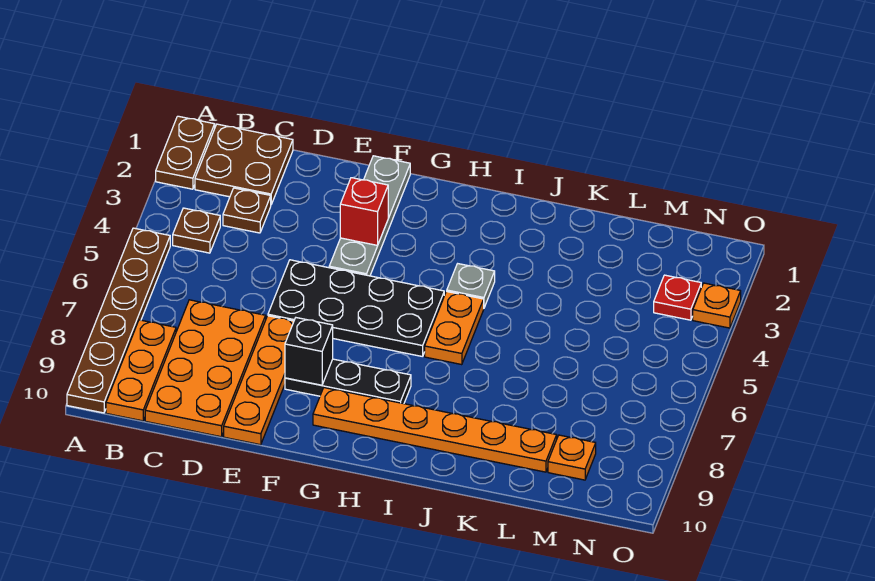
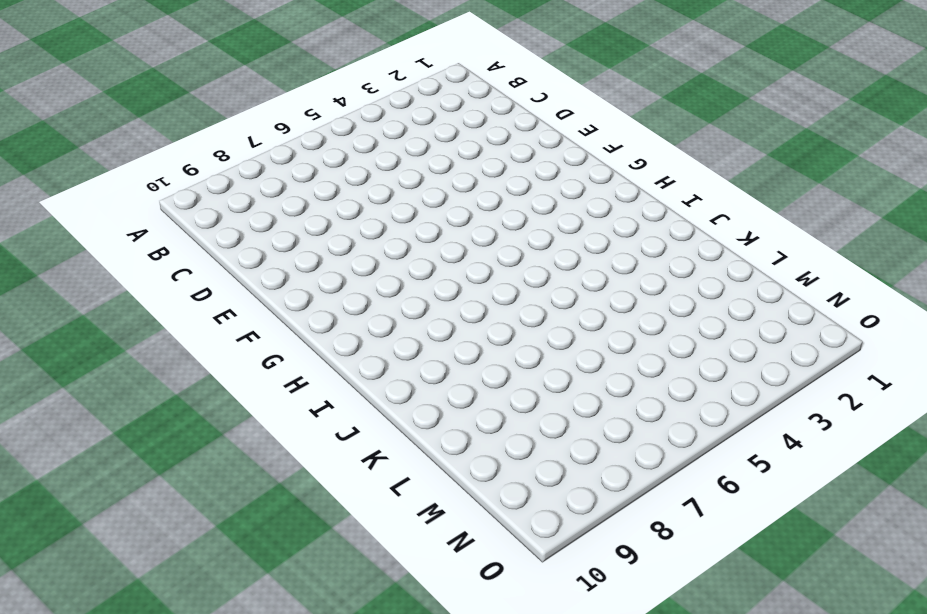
none -> brown 1x2 plate [156,116,215,189]
none -> brown 1x6 plate [67,228,170,413]
none -> brown 2x2 plate [195,124,293,204]

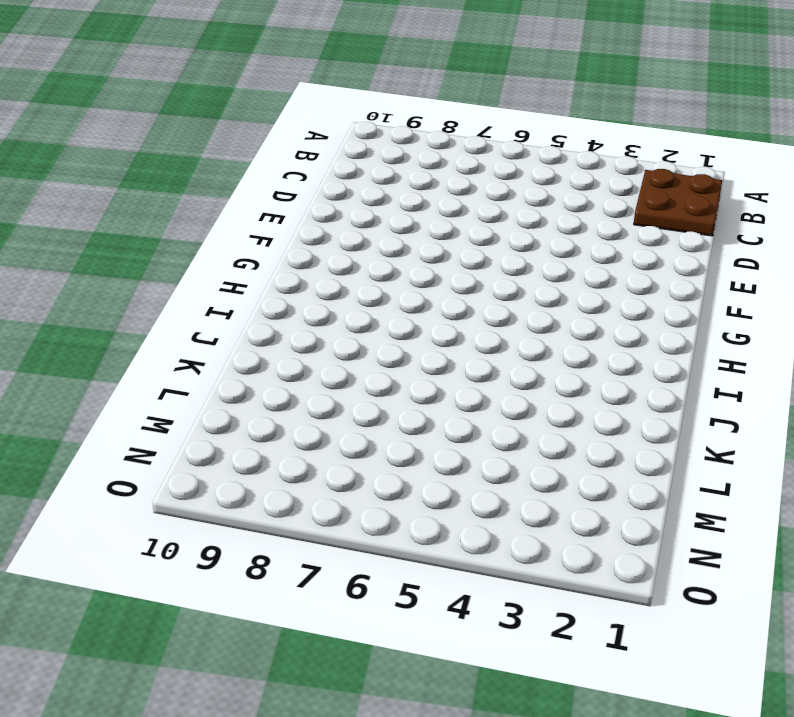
none -> brown 1x2 plate [156,116,215,189]
none -> brown 1x6 plate [67,228,170,413]
none -> brown 1x1 plate [173,208,220,253]

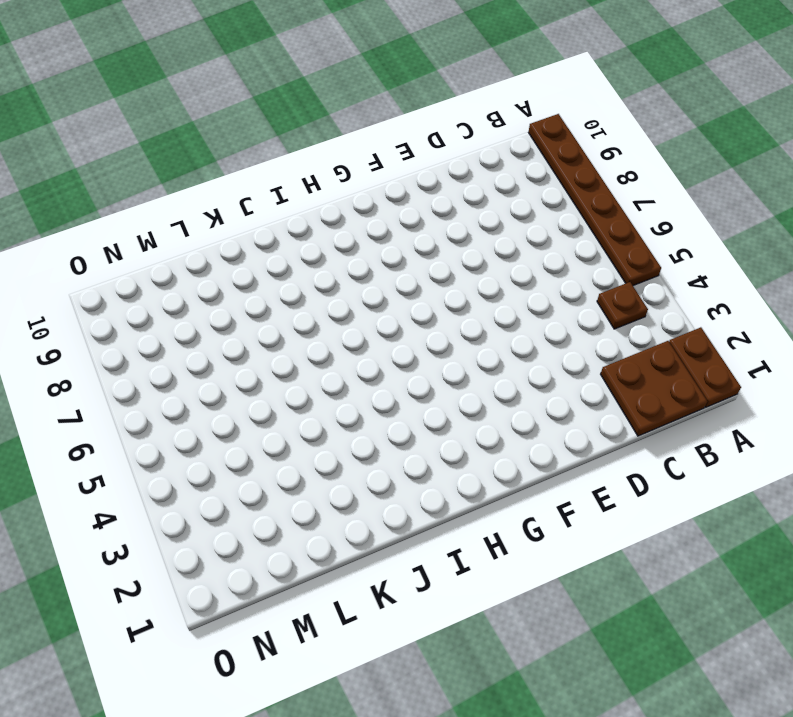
none -> orange 1x3 plate [106,320,176,421]
none -> brown 1x1 plate [223,188,271,233]
none -> orange 2x4 plate [145,300,266,437]

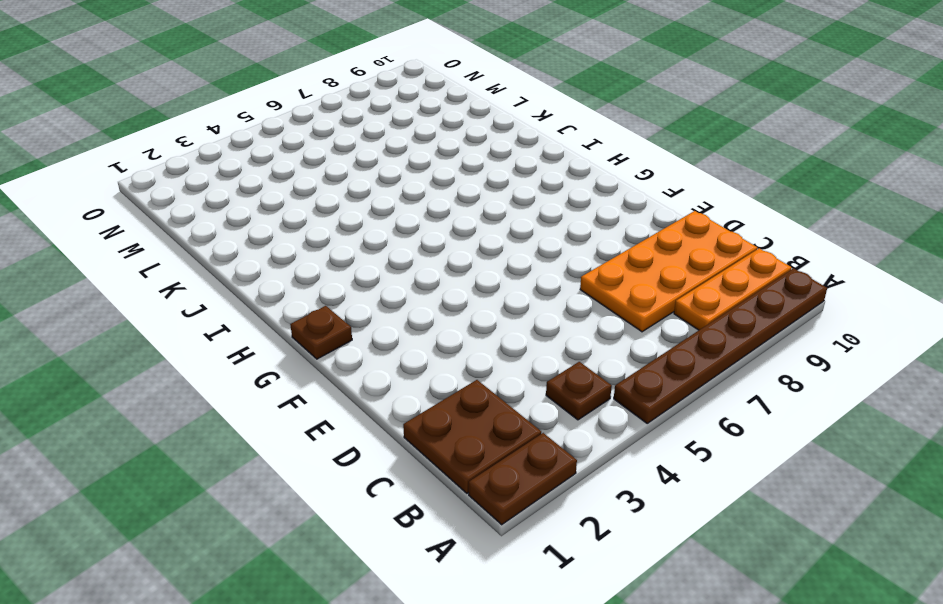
brown 1x1 plate [290,306,352,359] -> brown 1x1 plate moved to [223,188,271,233]
none -> black 2x4 plate [268,260,444,357]
none -> orange 1x4 plate [224,316,294,445]
none -> grey 1x4 plate [329,156,410,276]

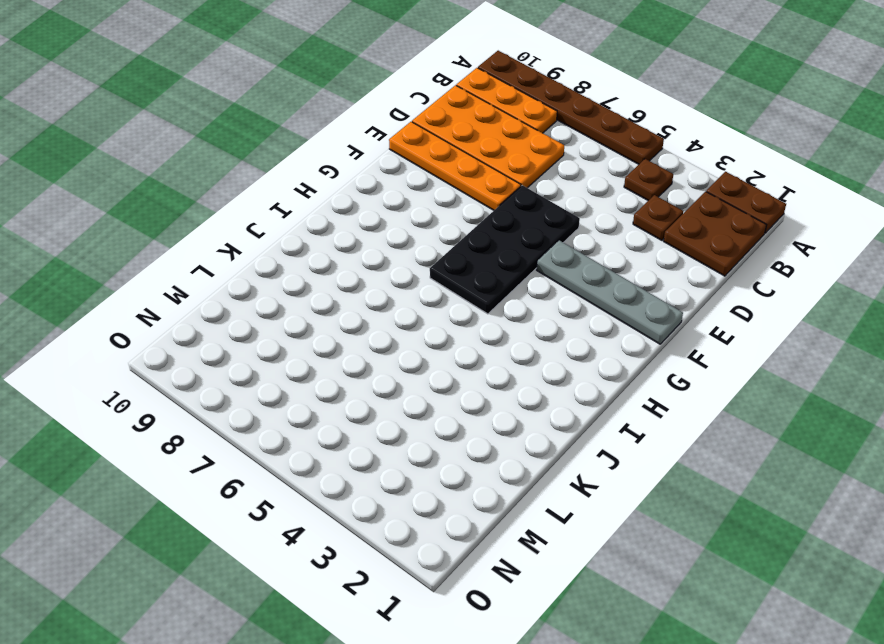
none -> black 1x3 plate [285,359,411,404]
none -> orange 1x6 plate [313,388,557,472]
none -> grey 1x1 plate [447,264,495,308]

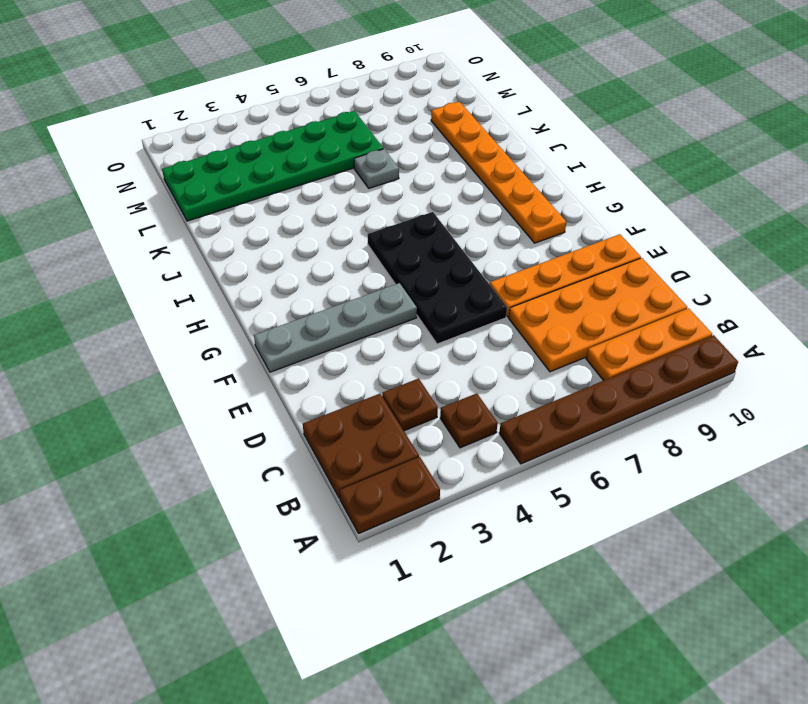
grey 1x1 plate [354,149,399,188] -> grey 1x1 plate moved to [447,264,495,308]
green 2x6 plate [162,111,383,221] -> none
none -> black 1x3 plate [285,359,411,404]
none -> orange 1x2 plate [425,291,484,365]
none -> orange 1x1 plate [548,435,596,480]

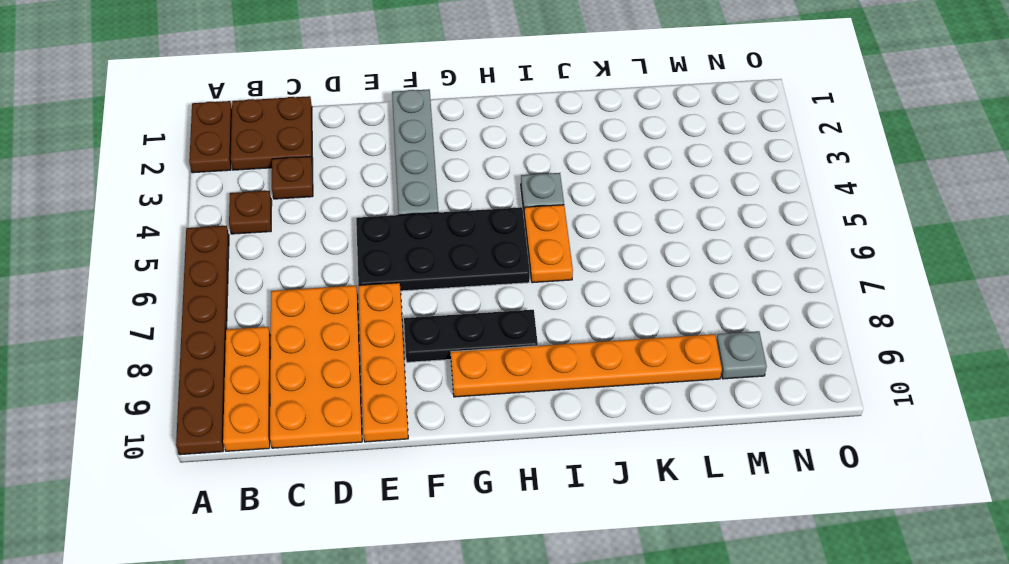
grey 1x1 plate [716,331,767,379] -> orange 1x1 plate [548,435,596,480]
none -> red 1x1 plate [654,275,701,320]
none -> orange 1x1 plate [693,283,741,328]
none -> red 1x1 brick [340,178,388,245]

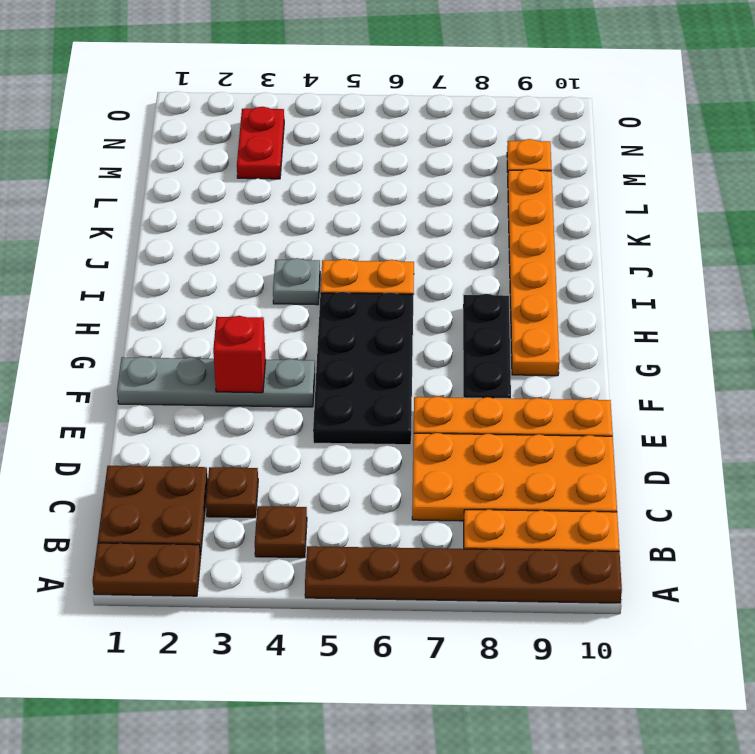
red 1x2 plate [237,107,284,179] -> red 1x1 plate [654,275,701,320]
none -> orange 1x1 plate [693,283,741,328]
none -> black 1x1 brick [285,318,333,385]

